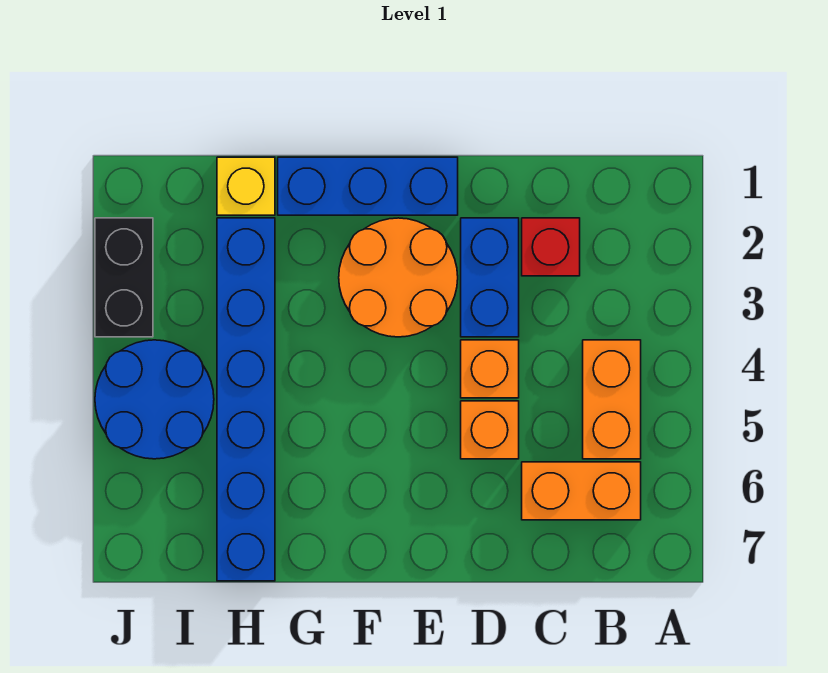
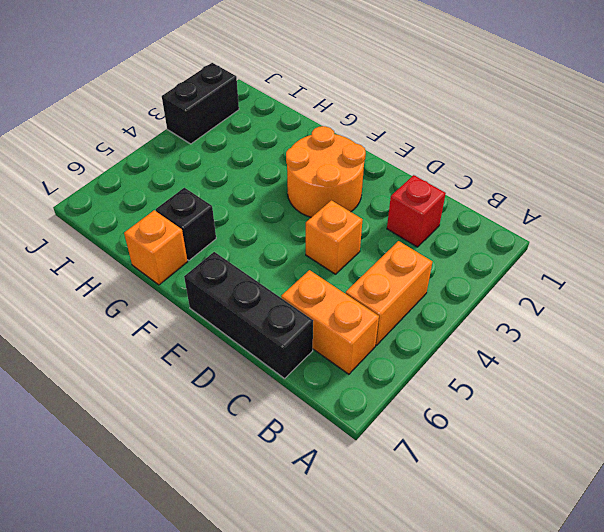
black 1x3 brick [184,252,313,379] -> none
black 1x1 brick [156,188,216,260] -> none
orange 1x1 brick [124,210,188,285] -> orange 1x1 brick moved to [461,401,519,459]
none -> blue 1x2 brick [461,218,519,337]
none -> blue 1x3 brick [278,157,458,215]
none -> yellow 1x1 brick [217,157,275,215]

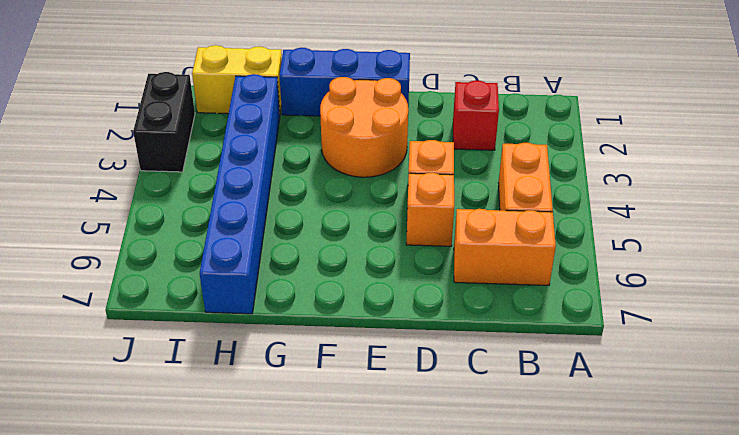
yellow 1x2 brick [192,45,282,114] -> yellow 1x1 brick [217,157,275,215]
none -> blue 1x2 brick [461,218,519,337]
none -> blue 2x2 round brick [95,340,214,459]

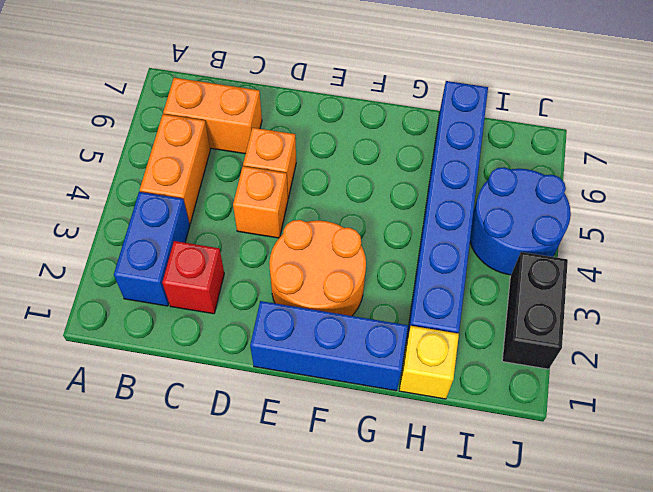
blue 1x2 brick [114,192,190,306] -> blue 1x2 brick moved to [461,218,519,337]

